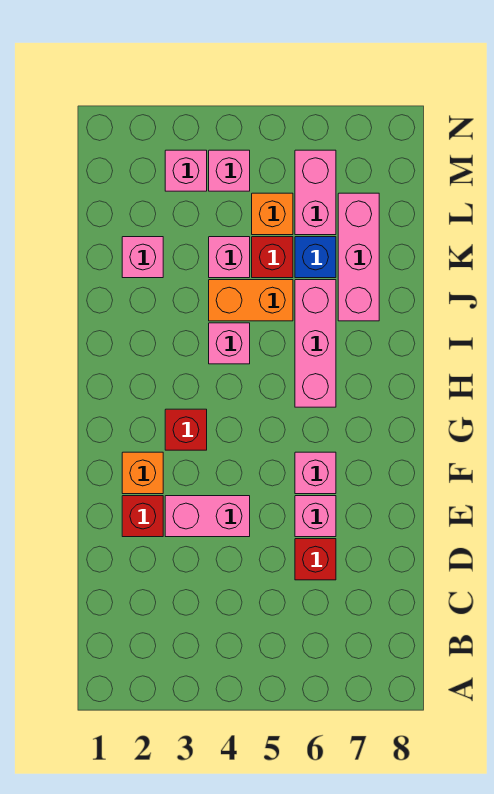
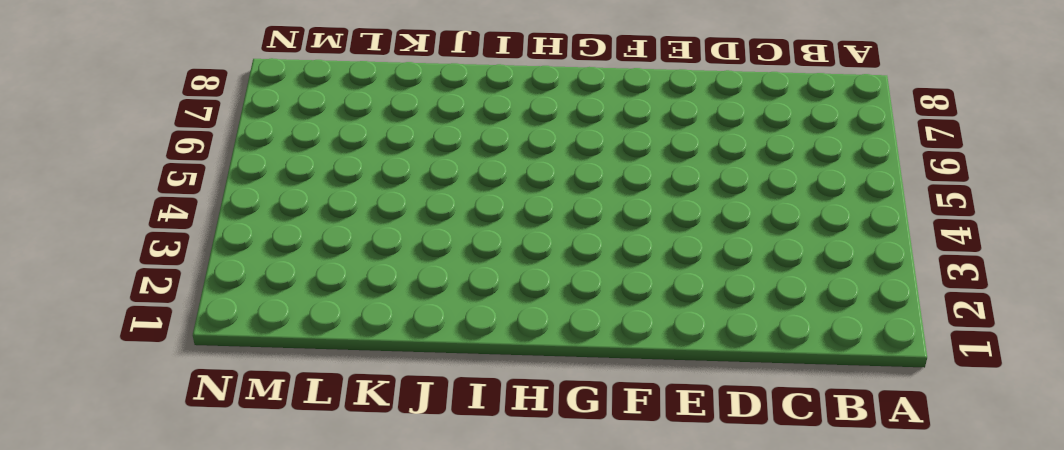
none -> red 1x1 brick [295,539,336,580]
none -> red 1x1 brick [122,496,163,537]
none -> pink 1x2 brick [165,496,250,537]

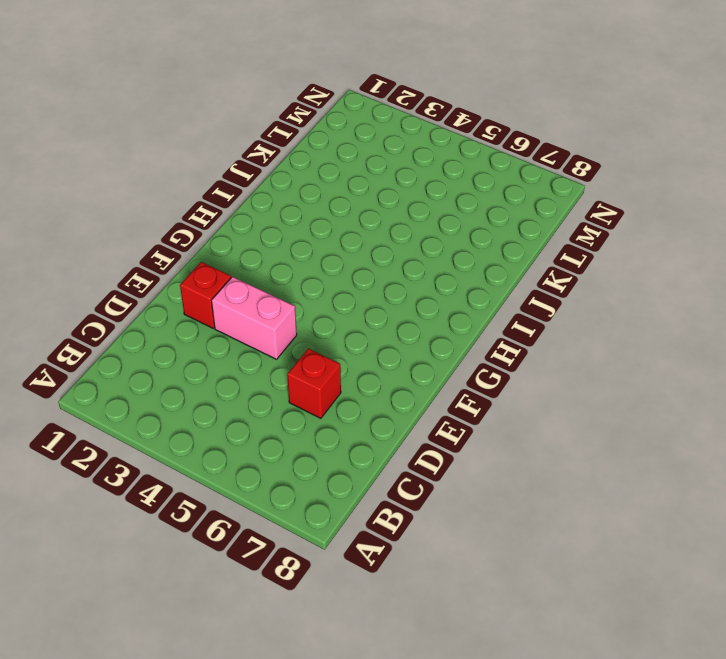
none -> pink 1x1 brick [295,496,336,537]
none -> orange 1x1 brick [122,452,163,494]
none -> pink 1x1 brick [295,452,336,494]

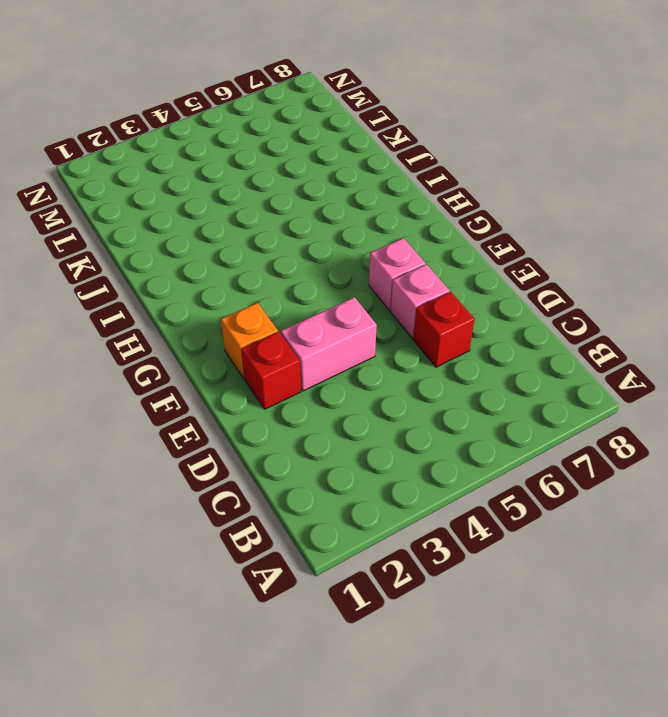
none -> red 1x1 brick [165,409,207,450]
none -> pink 1x3 brick [295,280,336,407]
none -> pink 1x1 brick [209,323,250,364]

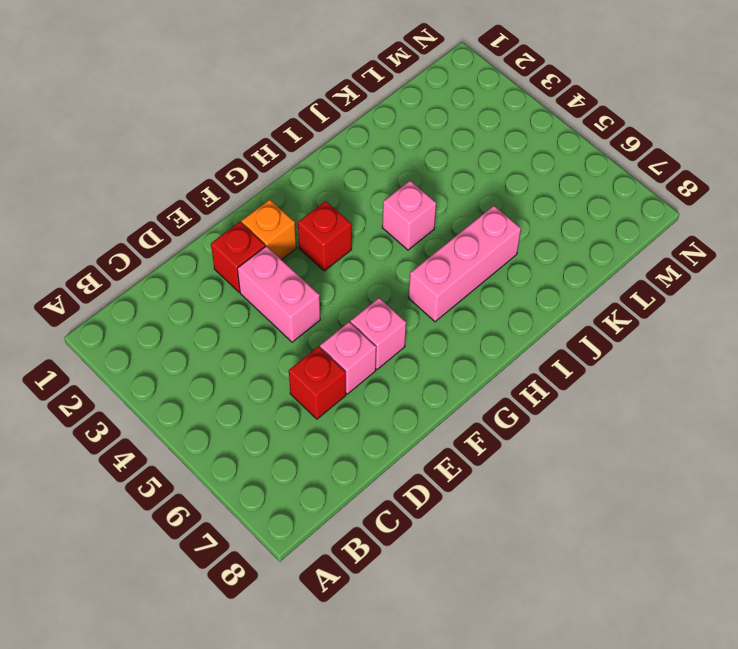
none -> orange 1x2 brick [209,280,293,321]
none -> pink 1x3 brick [338,193,379,321]
none -> pink 1x1 brick [122,237,163,278]

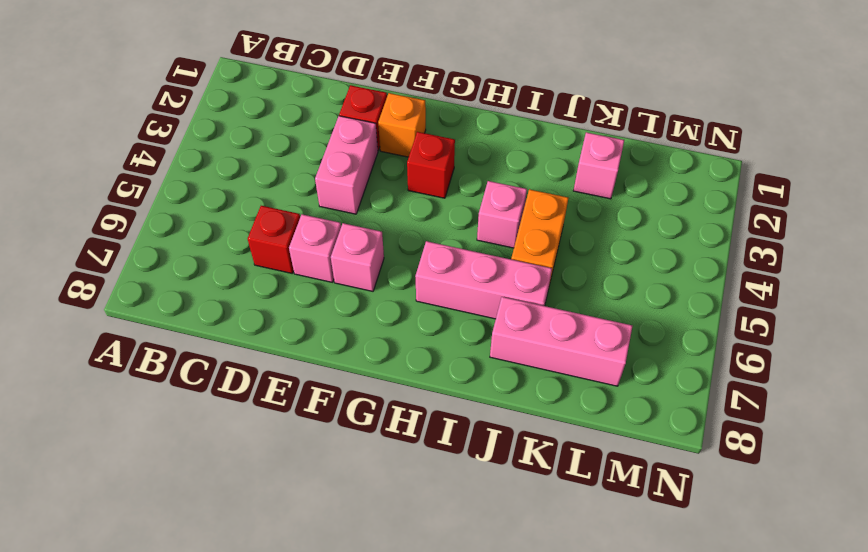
none -> pink 1x1 brick [209,237,250,278]
none -> red 1x1 brick [252,237,293,278]
none -> blue 1x1 brick [295,237,336,278]

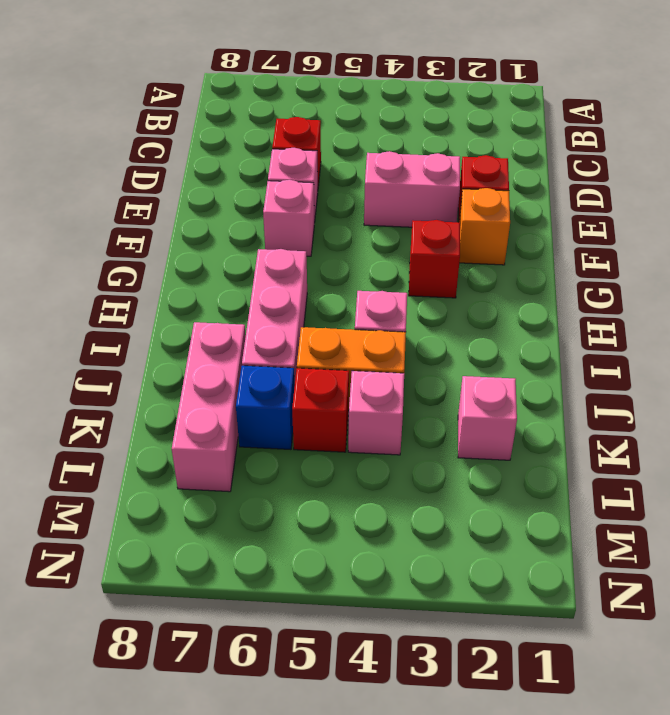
none -> orange 1x1 brick [252,193,293,235]
none -> pink 1x2 brick [295,150,336,235]
none -> pink 1x1 brick [165,150,207,191]

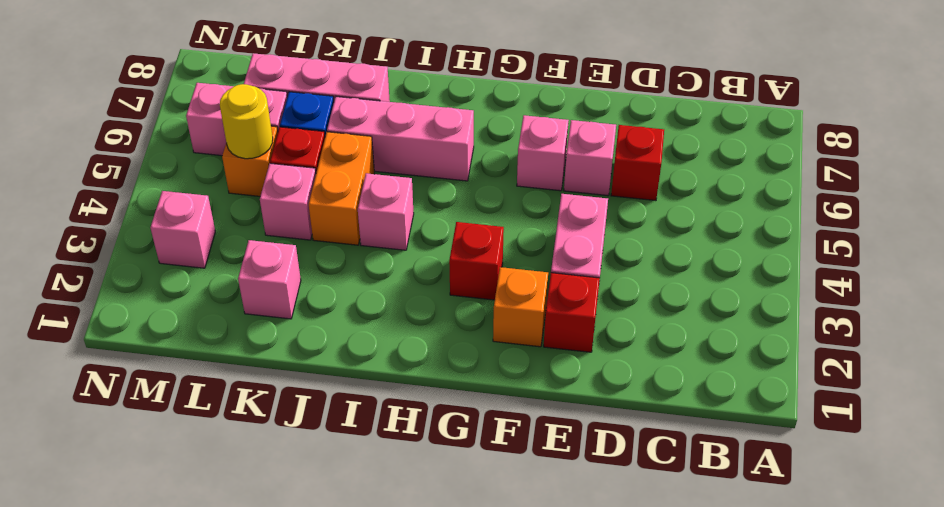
yellow 1x1 round brick [220,84,273,159] -> none
none -> pink 1x1 brick [209,150,250,191]

